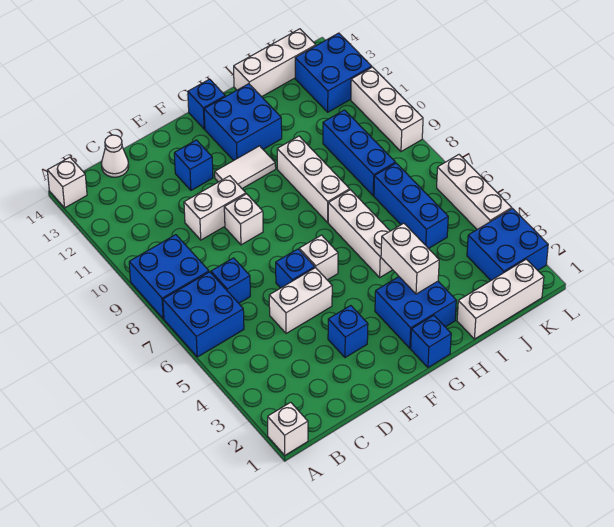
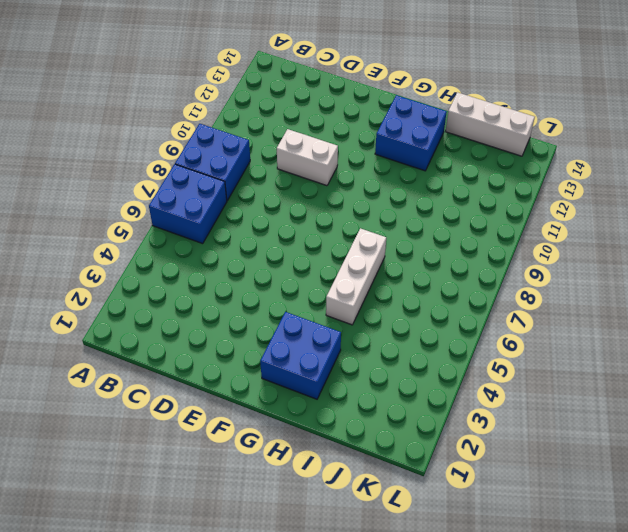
none -> white 1x1 brick [268,402,308,455]
none -> white 1x1 brick [47,157,87,208]
none -> blue 1x1 brick [211,258,250,303]

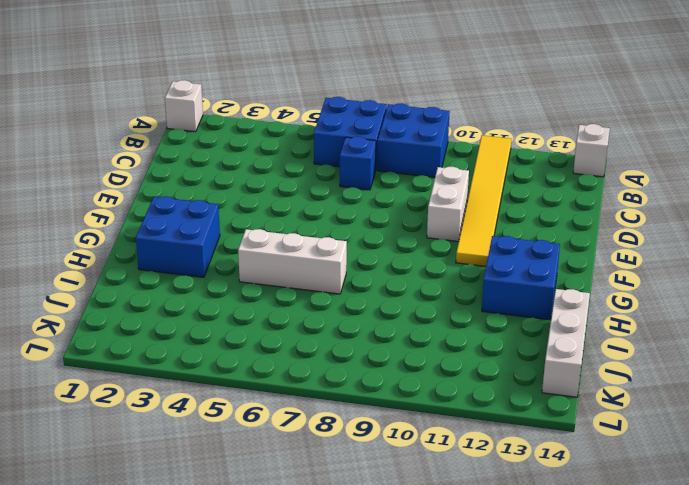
yellow 1x6 tile [456,135,512,266] -> white 1x2 tile [215,146,276,189]
none -> white 1x1 cone [101,135,129,177]
none -> white 1x2 brick [269,268,332,334]
none -> blue 1x1 brick [328,306,368,358]

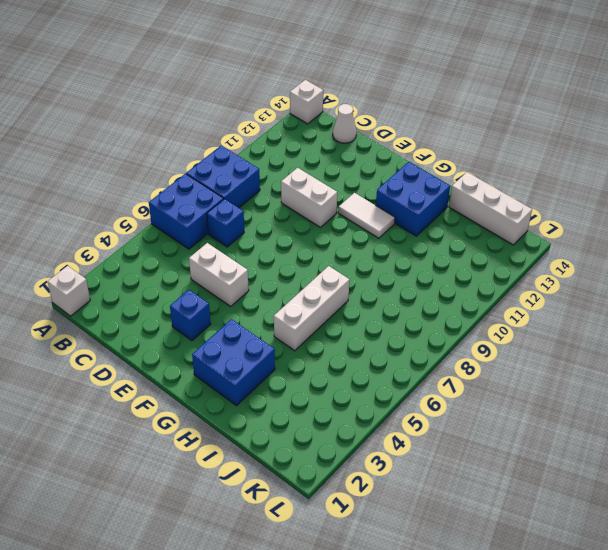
none -> blue 1x1 brick [276,249,315,288]
none -> white 1x1 brick [224,194,263,245]
none -> blue 1x1 brick [174,140,213,190]

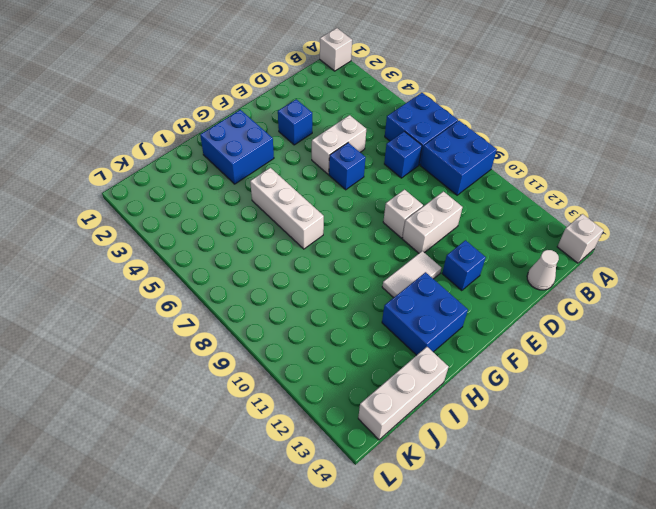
none -> white 1x1 brick [299,235,338,280]
none -> blue 1x1 brick [411,315,451,367]
none -> blue 1x1 brick [188,79,225,129]

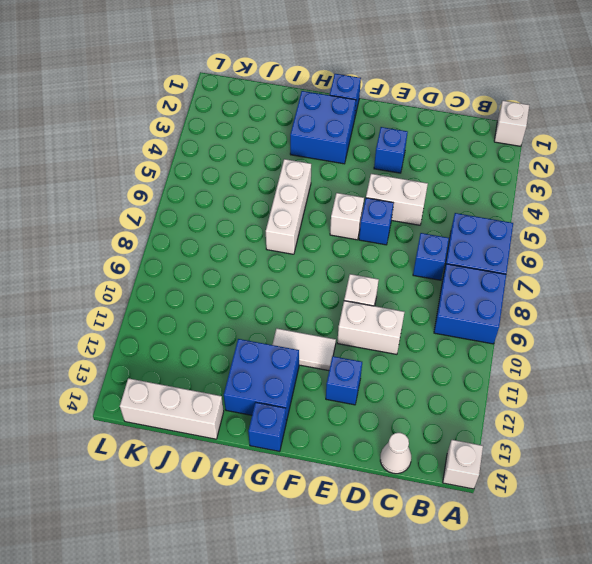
none -> white 1x3 brick [277,136,350,222]
none -> white 1x3 brick [457,259,544,339]
none -> blue 1x3 brick [374,163,448,249]

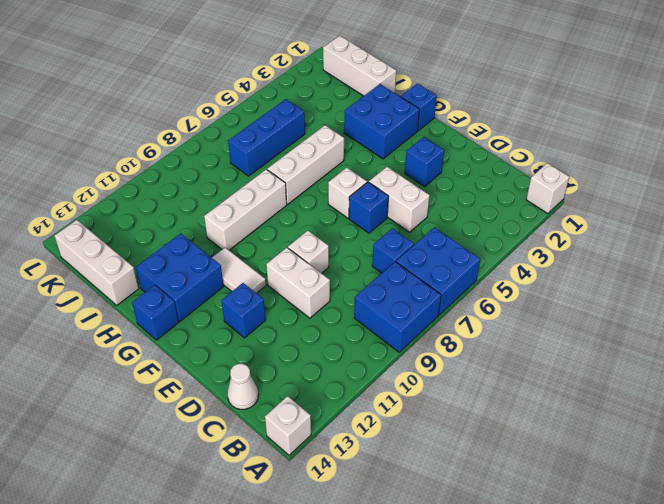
none -> blue 1x3 brick [323,110,395,196]
none -> blue 2x2 brick [467,209,548,280]
none -> blue 2x2 brick [295,33,372,112]

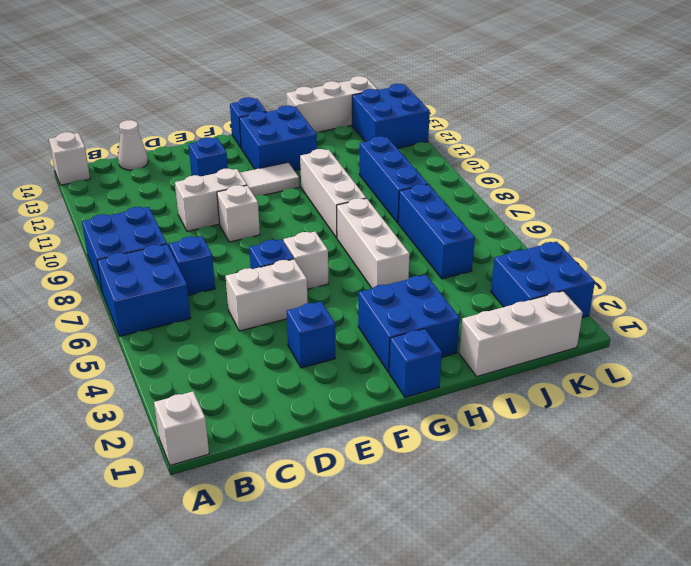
none -> white 1x3 brick [437,155,512,229]
none -> white 1x3 brick [351,67,423,152]
none -> white 1x2 brick [381,223,439,294]

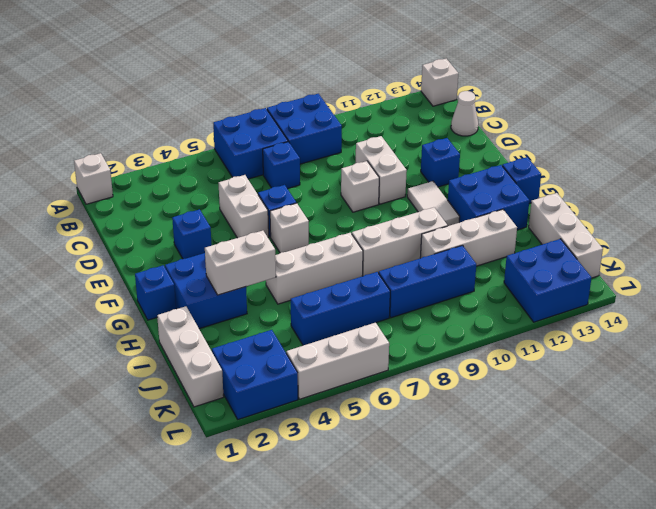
white 1x3 brick [420,209,517,266] -> white 1x3 brick moved to [351,67,423,152]

